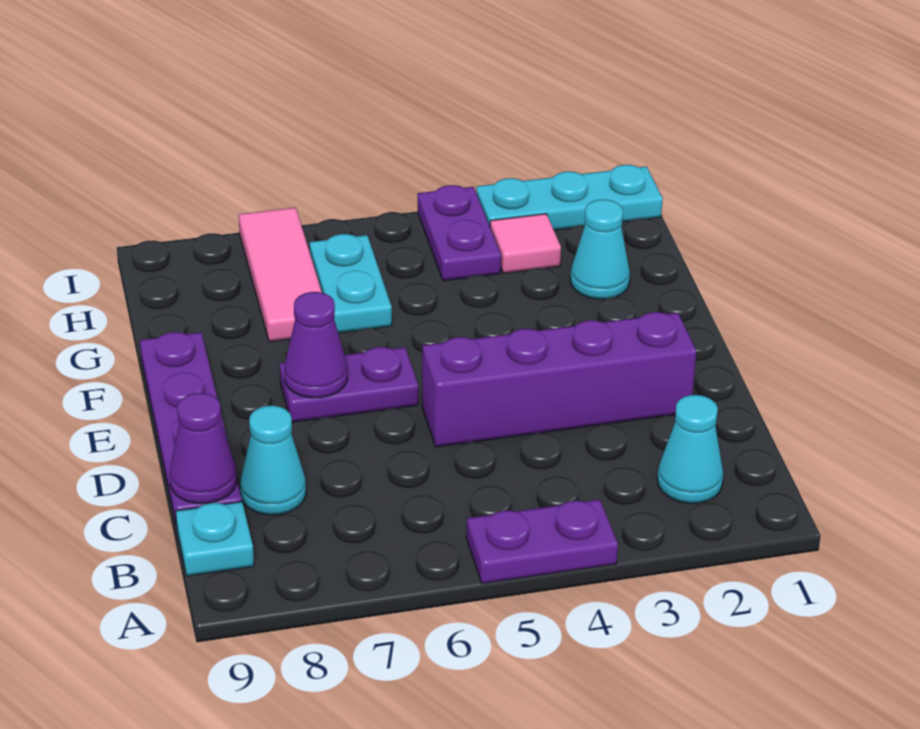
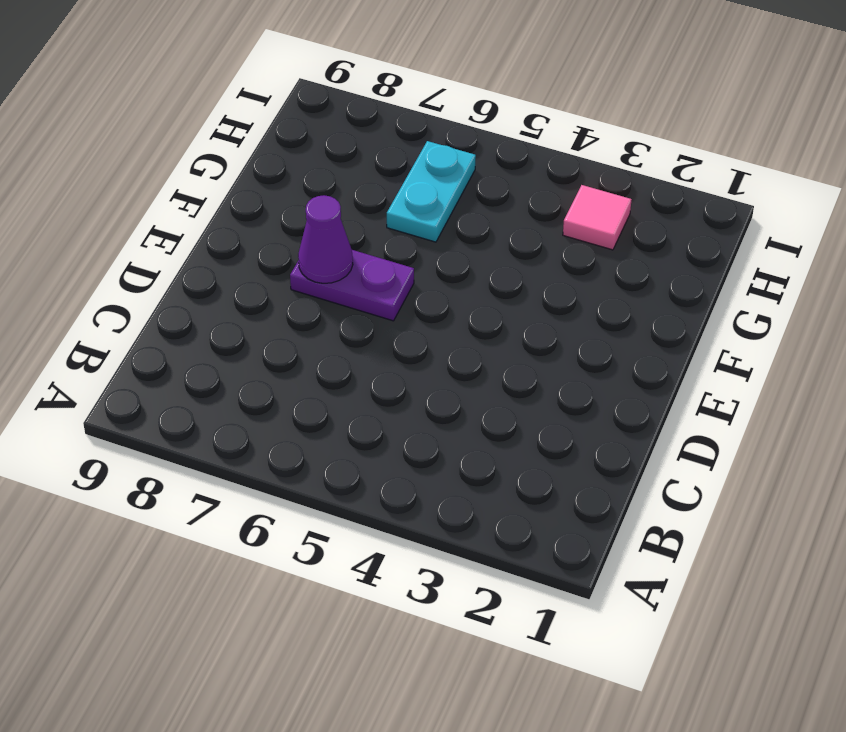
none -> purple 1x2 plate [466,500,618,584]
none -> cyan 1x1 cone [657,395,723,503]
none -> cyan 1x1 plate [176,502,254,576]

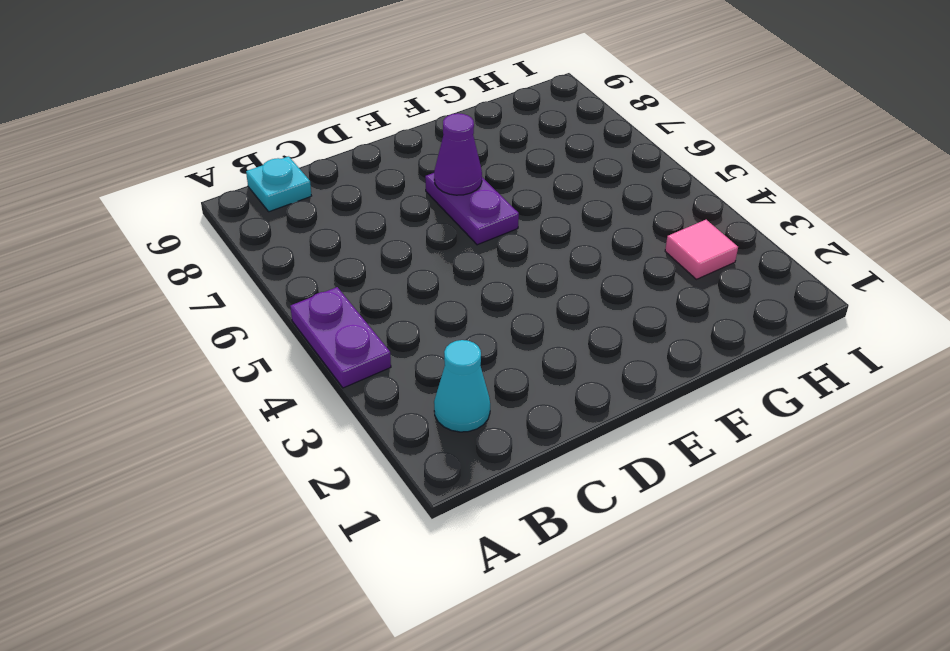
none -> cyan 1x1 cone [240,406,306,515]
none -> purple 1x4 plate [140,332,242,528]
none -> purple 1x4 brick [422,312,696,447]

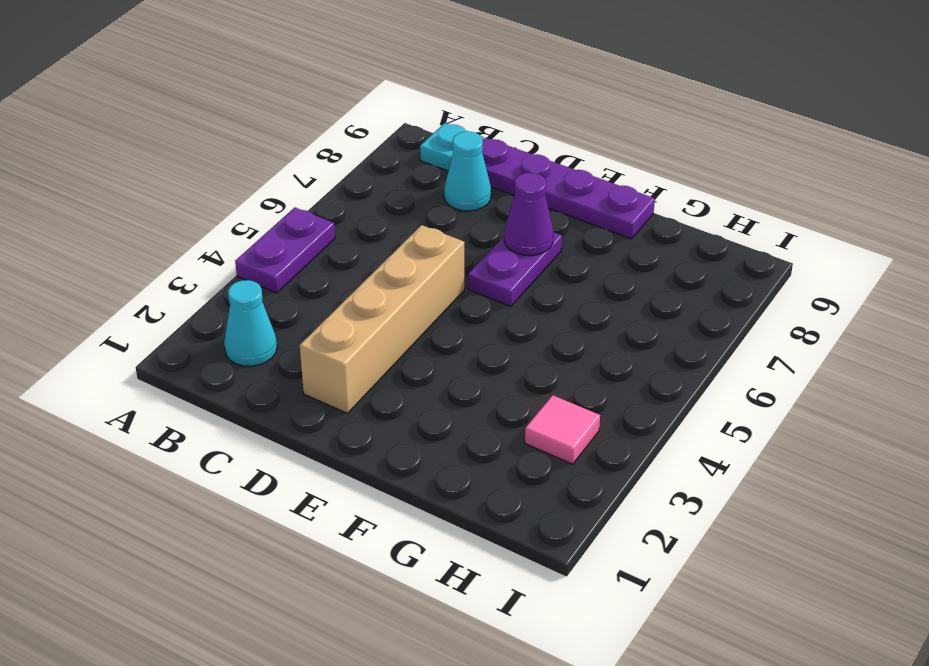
tan 1x4 brick [300,225,464,413] -> purple 1x4 brick [422,312,696,447]
none -> cyan 1x1 cone [570,200,630,299]
none -> cyan 1x2 plate [310,234,392,333]
none -> pink 1x3 tile [239,207,322,342]

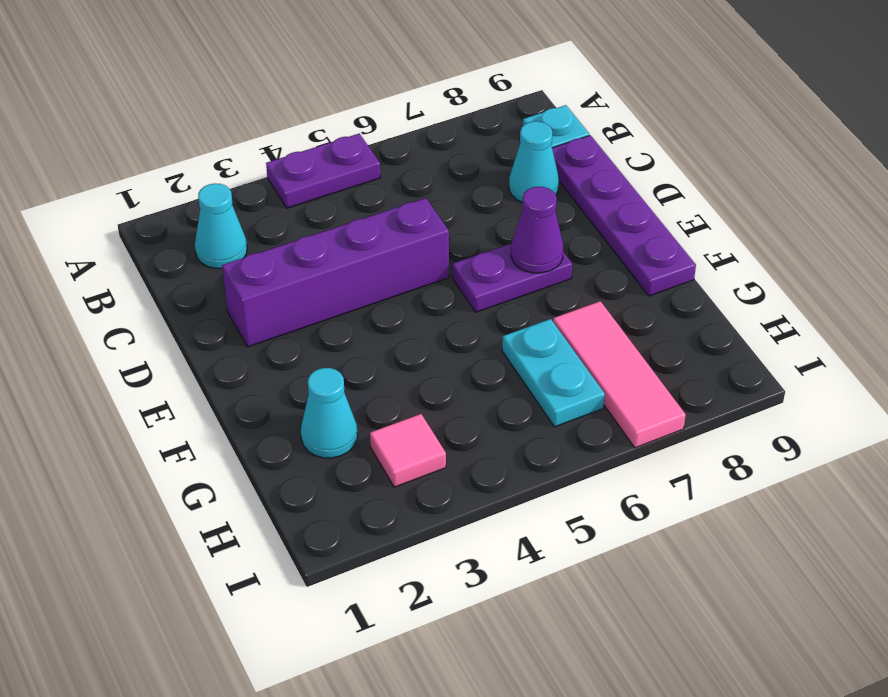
none -> purple 1x2 plate [418,185,501,281]
none -> cyan 1x3 plate [476,165,663,230]
none -> purple 1x1 cone [170,393,237,504]

